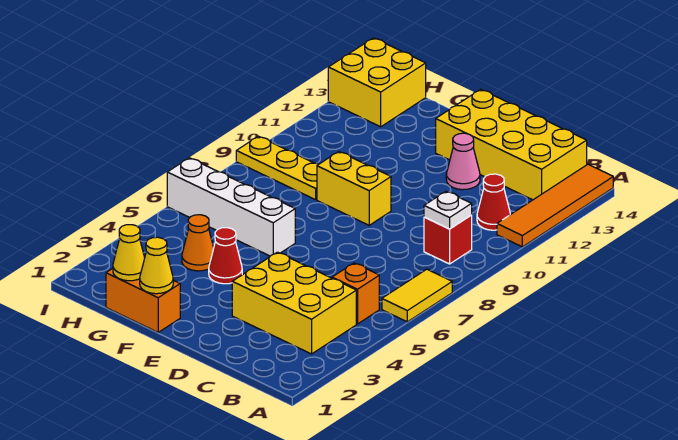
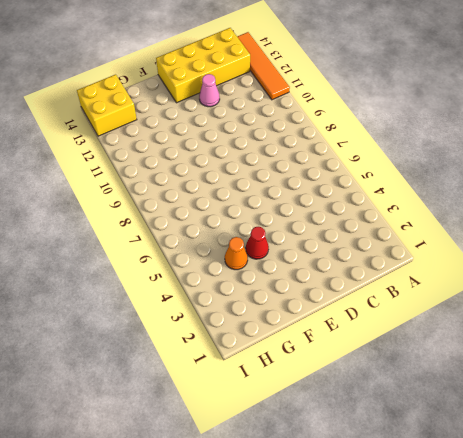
none -> yellow 1x2 tile [382,269,452,322]
none -> yellow 2x3 brick [232,252,356,354]
none -> orange 1x1 brick [332,263,379,324]

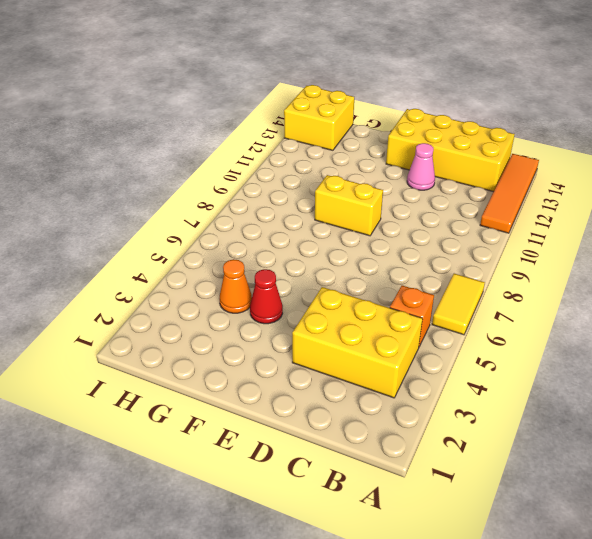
none -> red 1x1 brick [424,215,472,264]
none -> red 1x1 cone [477,174,510,230]
none -> orange 1x2 brick [106,268,180,332]

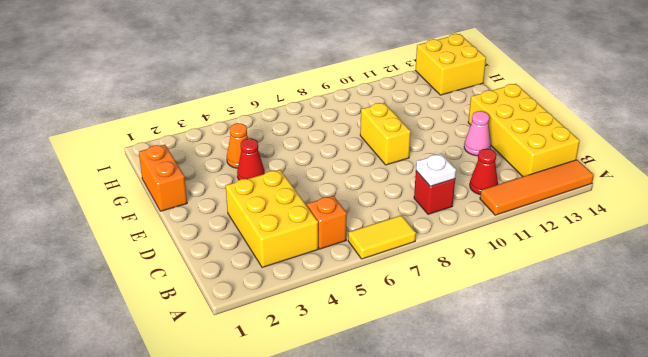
none -> white 1x4 brick [167,158,295,256]
none -> yellow 1x3 plate [236,136,319,200]
none -> yellow 1x1 cone [140,237,173,294]

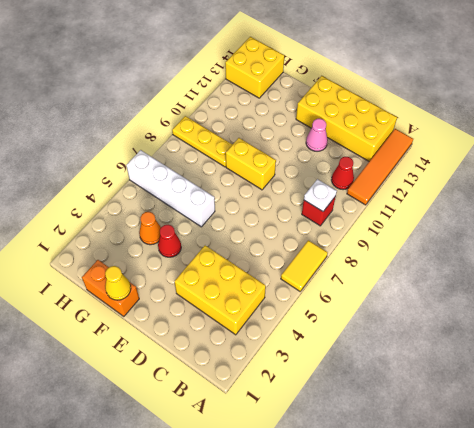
none -> orange 1x1 brick [332,263,379,324]
none -> yellow 1x1 cone [113,225,145,281]

